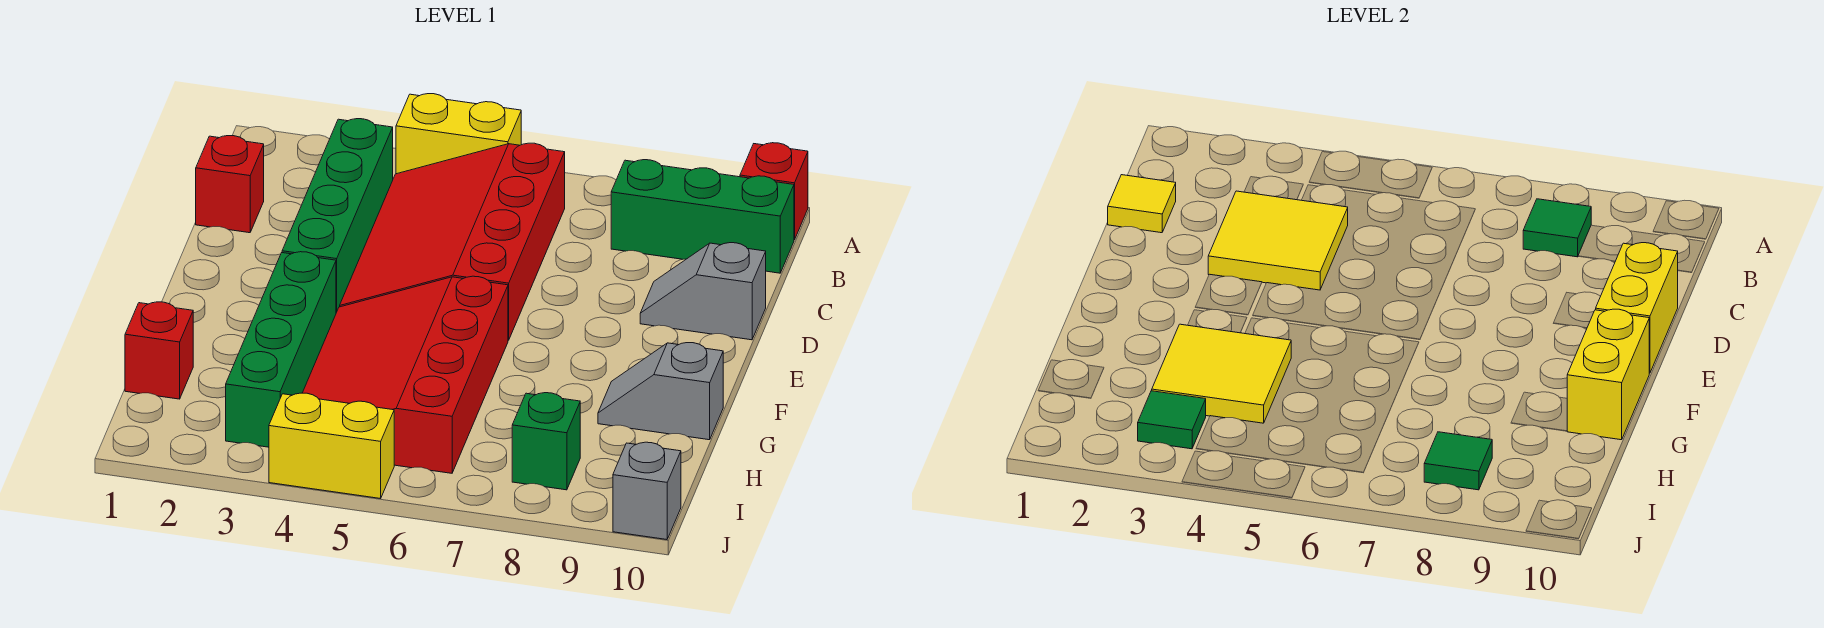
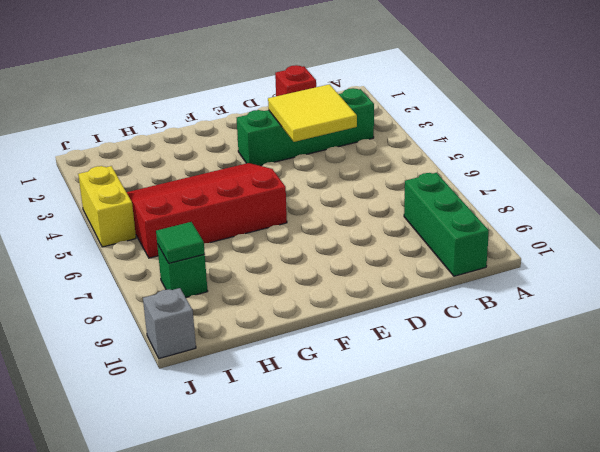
none -> yellow 1x2 brick [396,94,521,174]
none -> red 1x1 brick [740,143,808,240]
none -> red 3x4 slope [340,143,565,340]

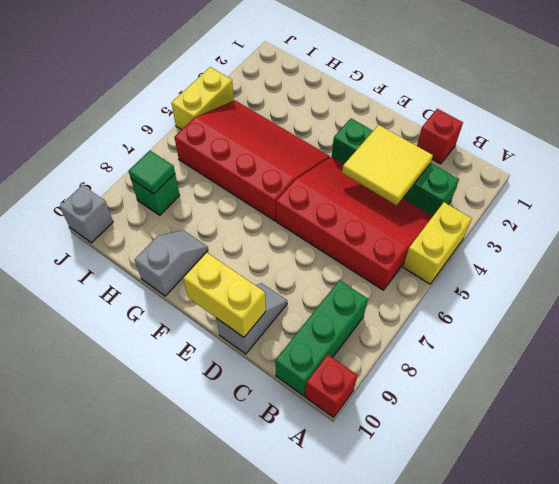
none -> green 1x4 brick [226,252,336,447]
none -> red 1x1 brick [125,302,193,399]
none -> green 1x1 tile [1523,199,1591,257]

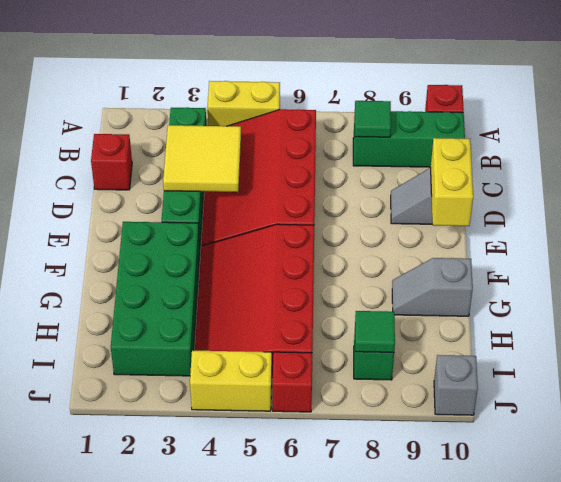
green 2x4 brick [111,222,200,376] -> green 1x4 brick [226,252,336,447]
red 1x1 brick [273,352,312,412] -> red 1x1 brick moved to [125,302,193,399]
none -> yellow 1x1 tile [1108,175,1176,233]
none -> yellow 1x2 brick [1567,309,1649,440]
none -> yellow 2x2 tile [1152,324,1291,423]

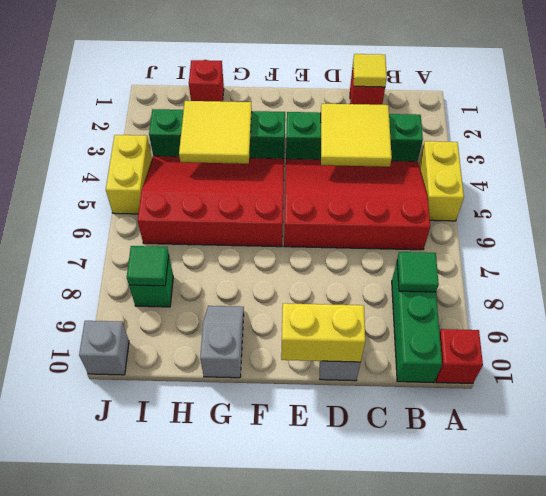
none -> yellow 1x2 brick [1567,309,1649,440]
none -> green 1x1 tile [1138,391,1206,449]

